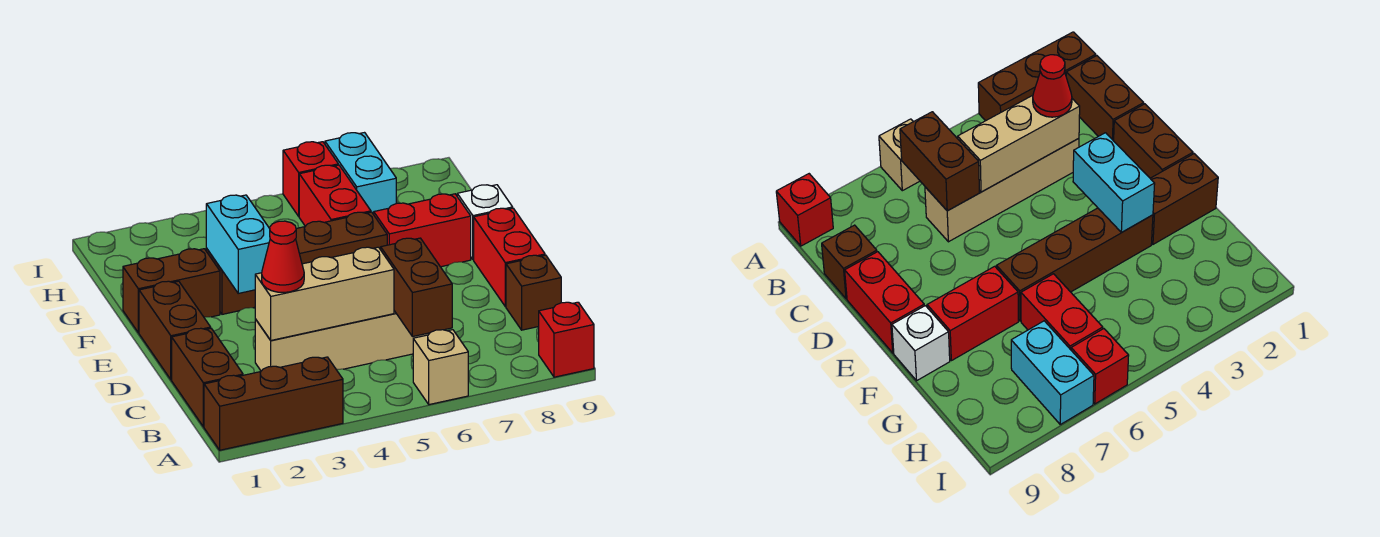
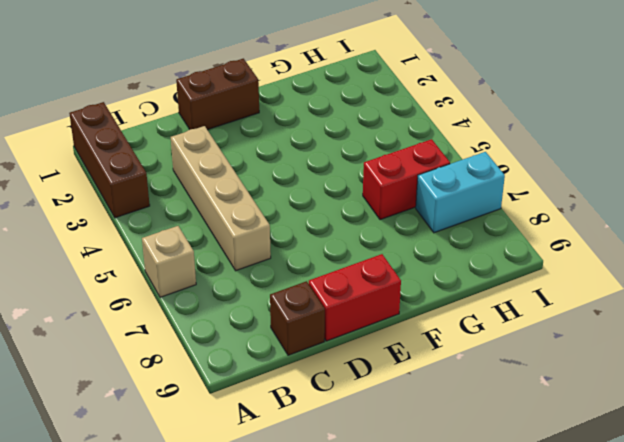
none -> red 1x1 brick [539,302,594,377]
none -> brown 1x2 brick [172,328,243,427]
none -> brown 1x2 brick [123,249,220,333]

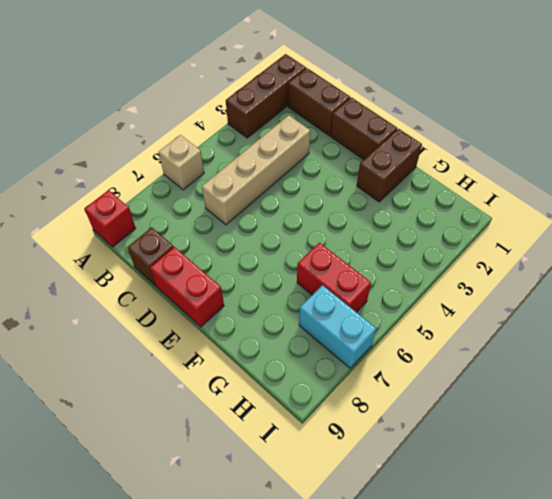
none -> brown 1x4 brick [206,212,387,314]
none -> red 1x2 brick [374,194,471,267]
none -> white 1x1 brick [457,185,513,260]

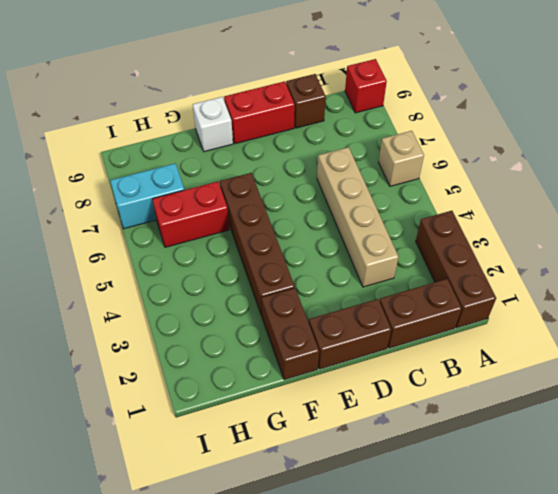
none -> red 1x2 brick [374,194,471,267]
none -> red 1x1 brick [283,142,338,216]
none -> brown 1x2 brick [381,238,452,337]

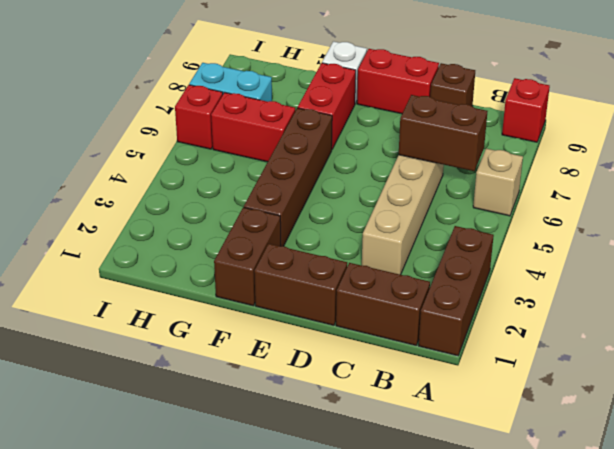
none -> tan 1x3 brick [255,247,394,340]
none -> cyan 1x2 brick [206,195,270,293]
none -> red 1x1 cone [262,221,304,292]

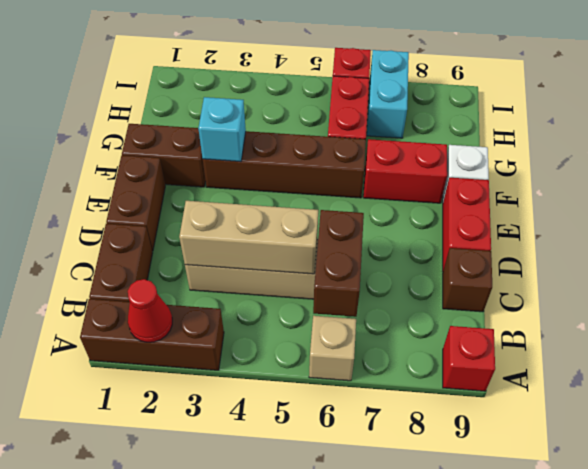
red 1x1 cone [128,279,172,342] -> red 1x1 cone moved to [262,221,304,292]
cyan 1x1 brick [198,97,246,162] -> cyan 1x2 brick [206,195,270,293]

